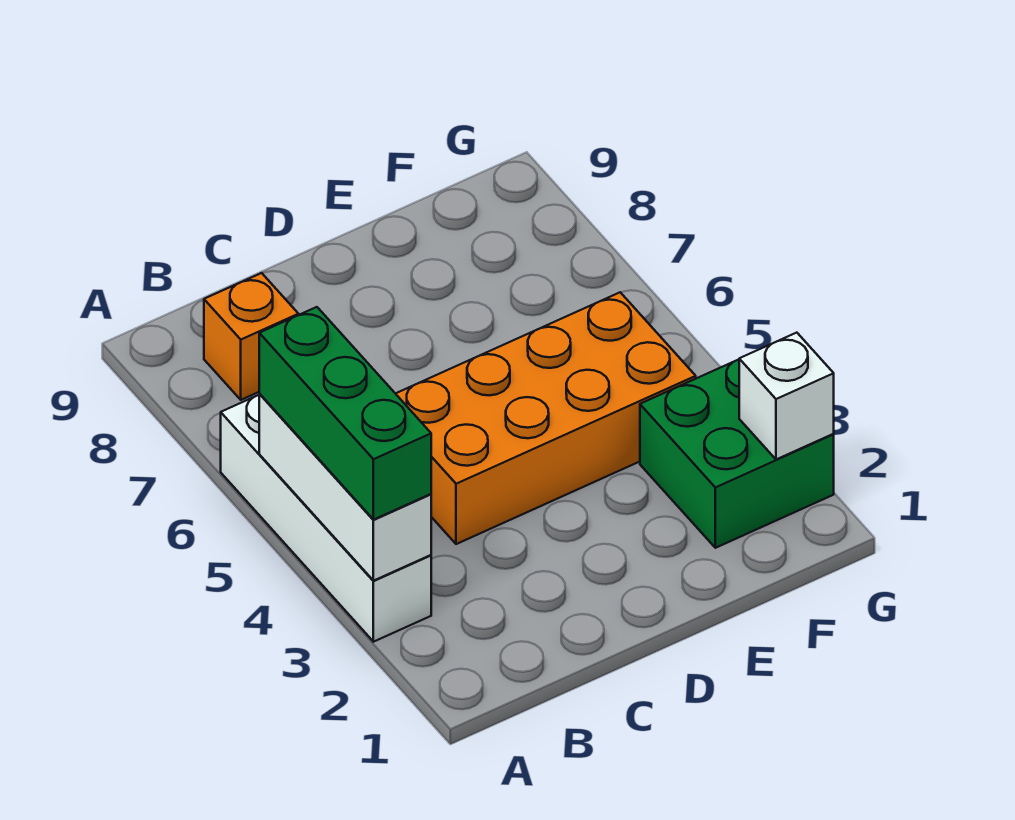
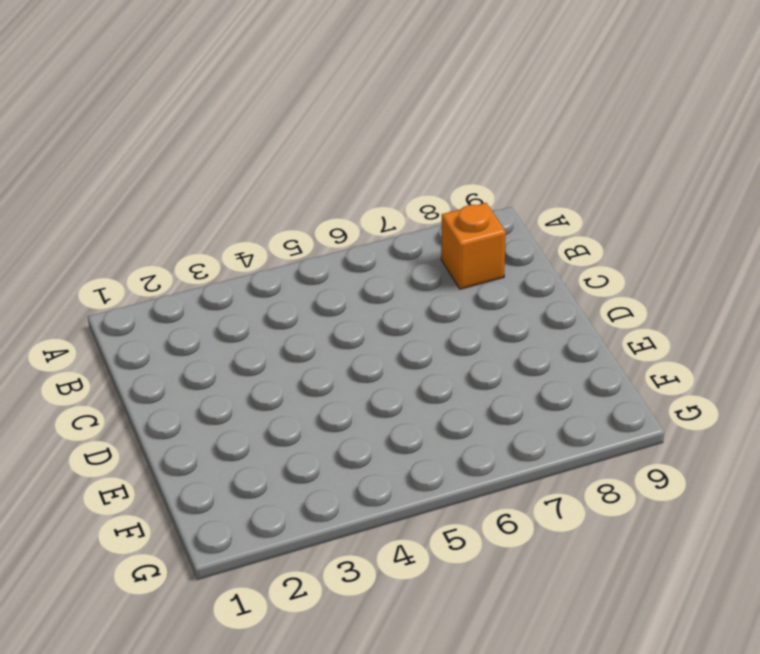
none -> white 1x4 brick [221,395,431,642]
none -> orange 2x4 brick [396,292,696,544]

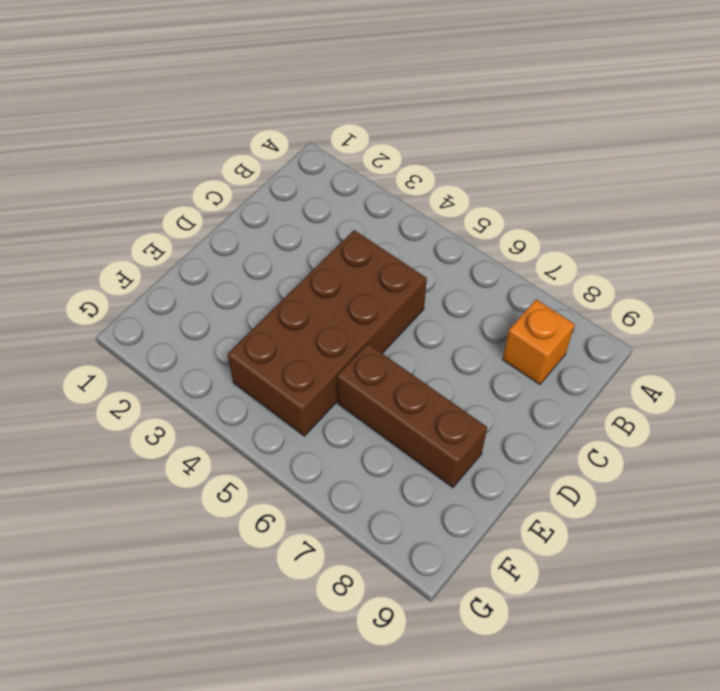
brown 2x4 brick [228,230,427,436] -> orange 2x4 brick [396,292,696,544]
brown 1x3 brick [337,343,487,487] -> none
none -> white 1x4 brick [221,395,431,642]
none -> green 2x2 brick [640,359,834,548]

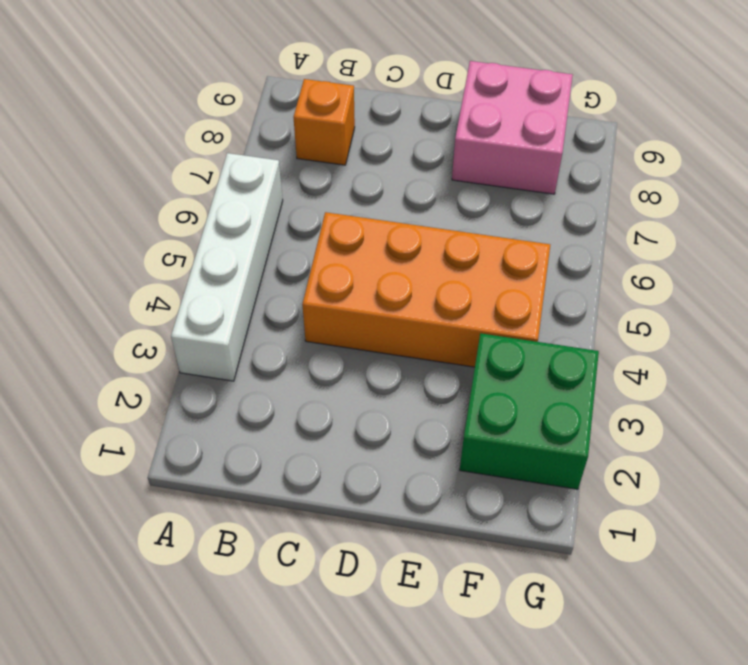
pink 2x2 brick [452,61,573,194] -> none
none -> white 1x3 brick [259,394,431,581]
none -> white 1x1 brick [739,333,834,459]

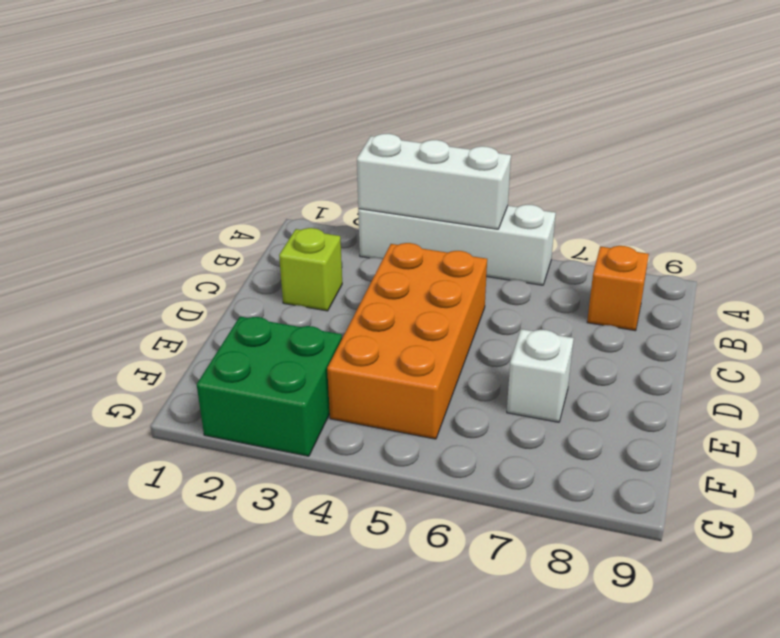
lime 1x1 brick [279,228,342,311] -> none
white 1x1 brick [507,329,574,422] -> white 1x1 brick moved to [739,333,834,459]
none -> green 1x3 brick [259,307,431,520]

